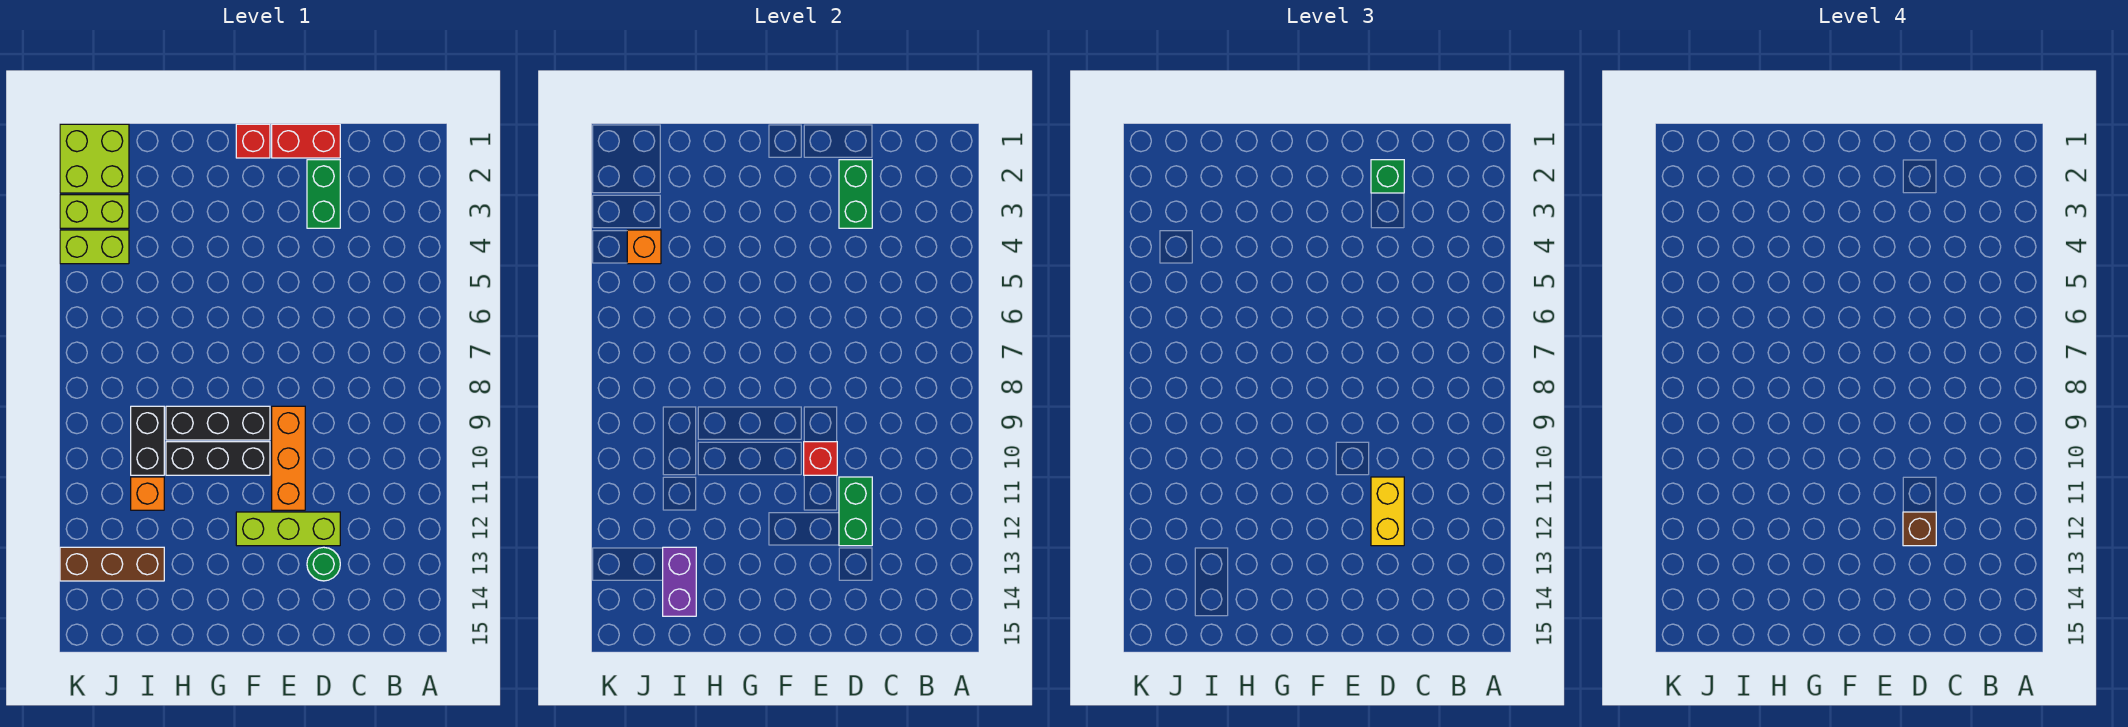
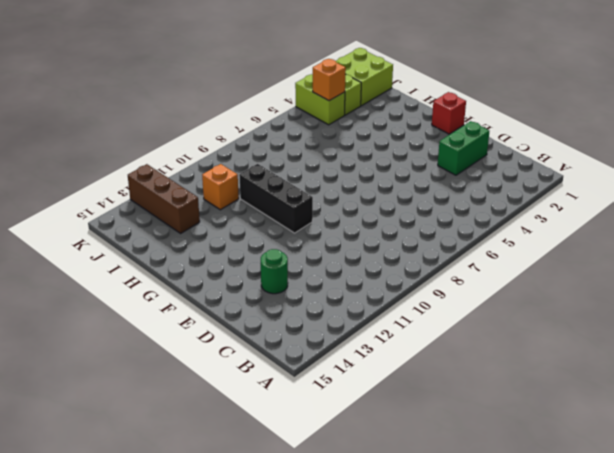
none -> red 1x2 brick [272,124,340,158]
none -> lime 1x3 brick [236,512,340,546]
none -> orange 1x3 brick [272,406,305,510]

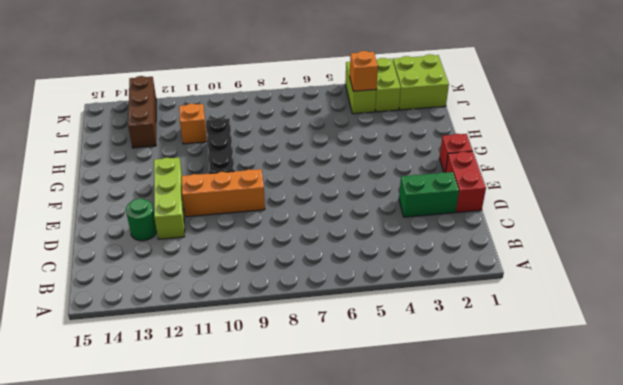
none -> black 1x3 brick [166,406,270,440]
none -> black 1x2 brick [131,406,164,475]
none -> green 1x2 brick [839,160,872,228]

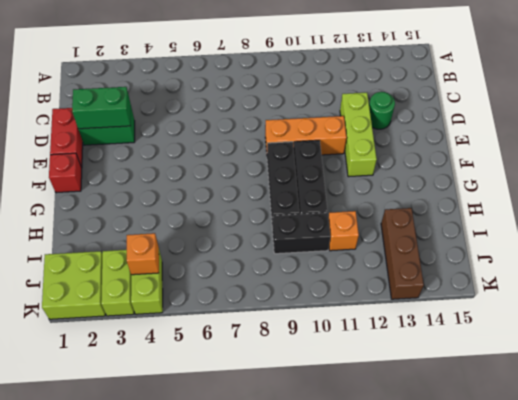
none -> green 1x2 brick [839,477,872,546]
none -> red 1x1 brick [804,442,837,475]
none -> purple 1x2 brick [663,547,696,616]

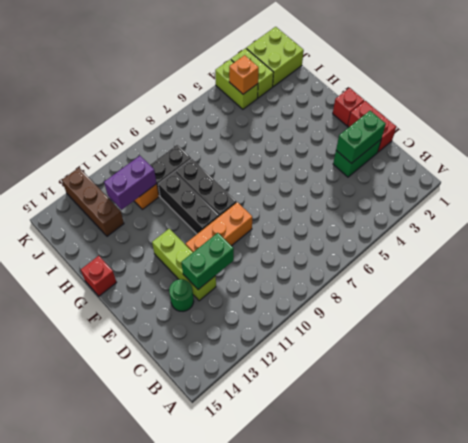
red 1x1 brick [81,256,117,296] -> red 1x1 brick moved to [804,442,837,475]
purple 1x2 brick [104,156,157,210] -> purple 1x2 brick moved to [663,547,696,616]
none -> green 1x1 brick [1371,160,1404,193]
none -> yellow 1x2 brick [1371,477,1404,546]
none -> brown 1x1 brick [1903,512,1936,546]

